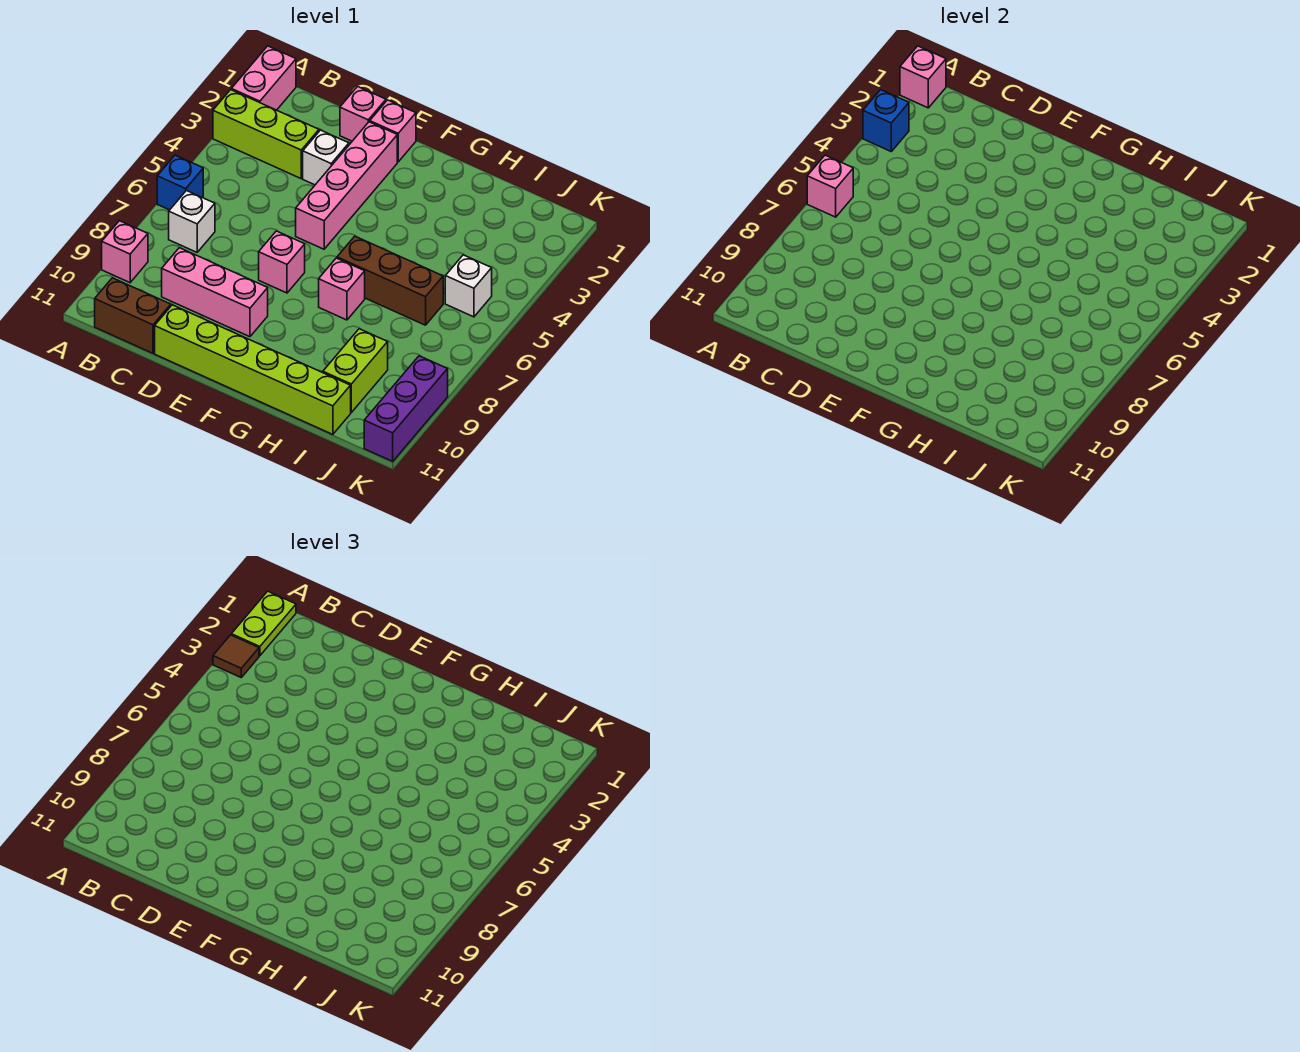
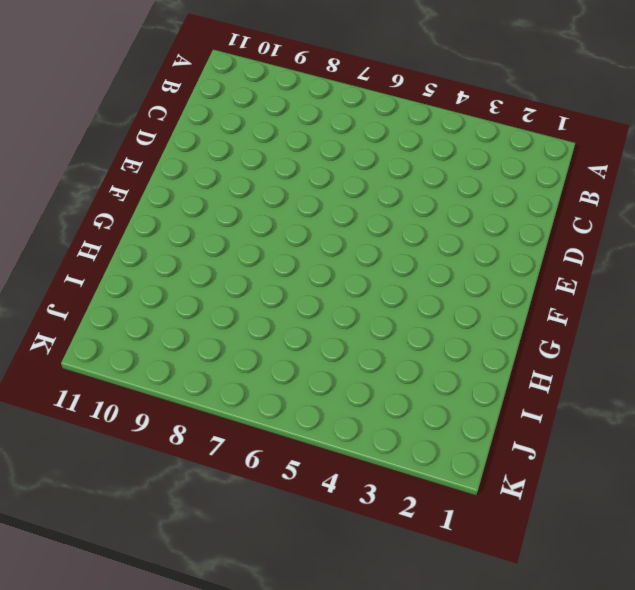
none -> pink 1x2 brick [231,46,296,110]
none -> lime 1x3 brick [213,90,319,178]
none -> blue 1x1 brick [157,155,203,210]

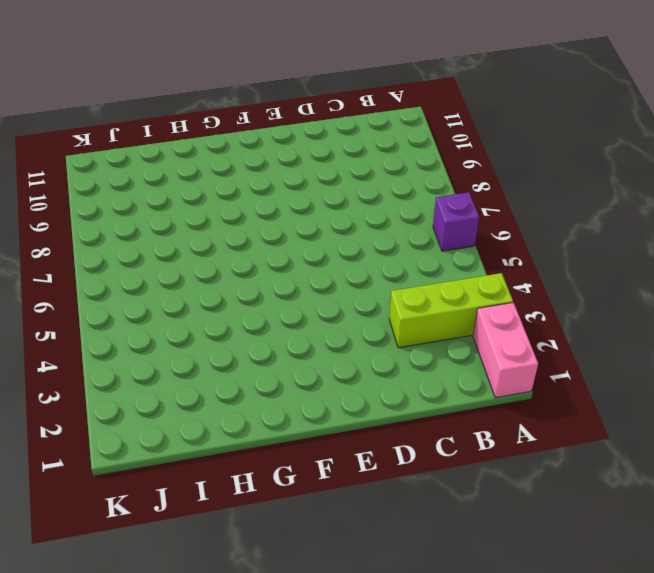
purple 1x1 brick [433,192,479,251] -> blue 1x1 brick [157,155,203,210]
none -> pink 1x1 brick [102,221,148,283]
none -> white 1x1 brick [169,191,215,252]
none -> brown 1x2 brick [95,278,171,353]

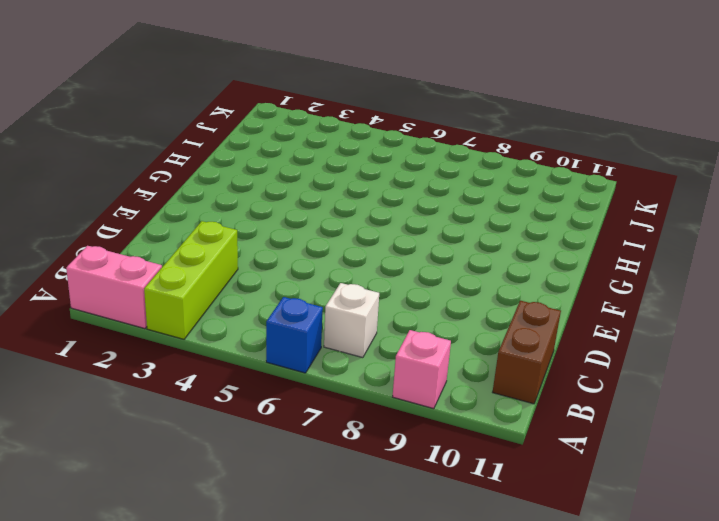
none -> pink 1x3 brick [162,248,268,337]
none -> pink 1x1 brick [340,87,386,141]
none -> white 1x1 brick [303,130,349,185]

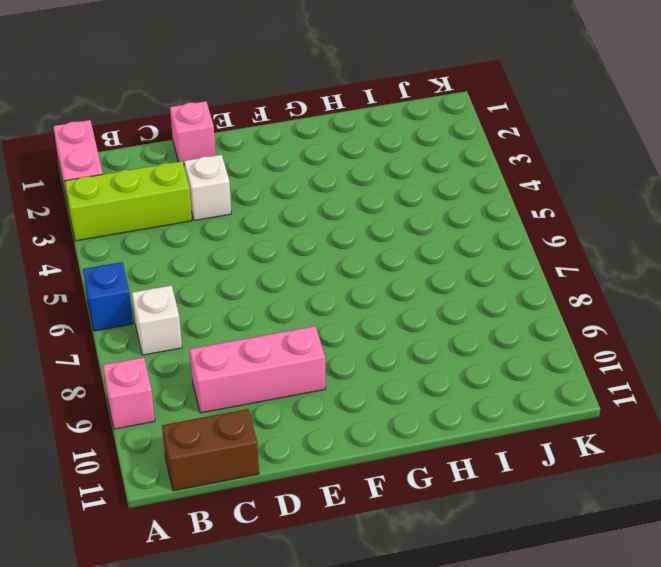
none -> lime 1x6 brick [155,305,351,434]
none -> pink 1x1 brick [370,100,416,162]
none -> pink 1x4 brick [296,122,397,249]

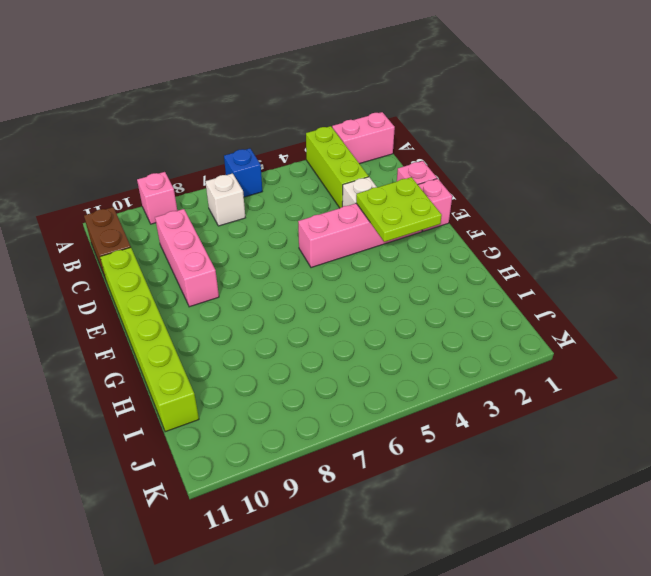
lime 2x2 plate [356,177,442,242] -> none
none -> pink 1x1 brick [259,231,305,293]
none -> brown 1x3 brick [337,236,443,325]
none -> pink 1x1 brick [319,258,365,320]

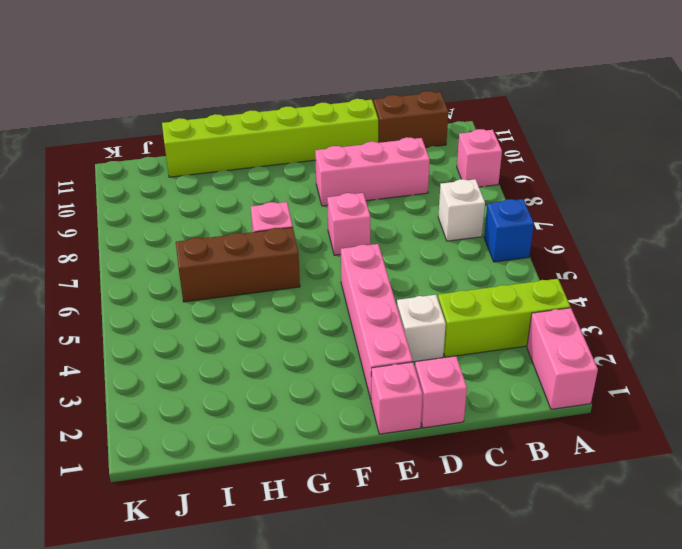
none -> lime 1x2 brick [323,329,388,412]
none -> white 1x1 brick [445,255,492,317]
none -> purple 1x3 brick [364,356,448,461]

